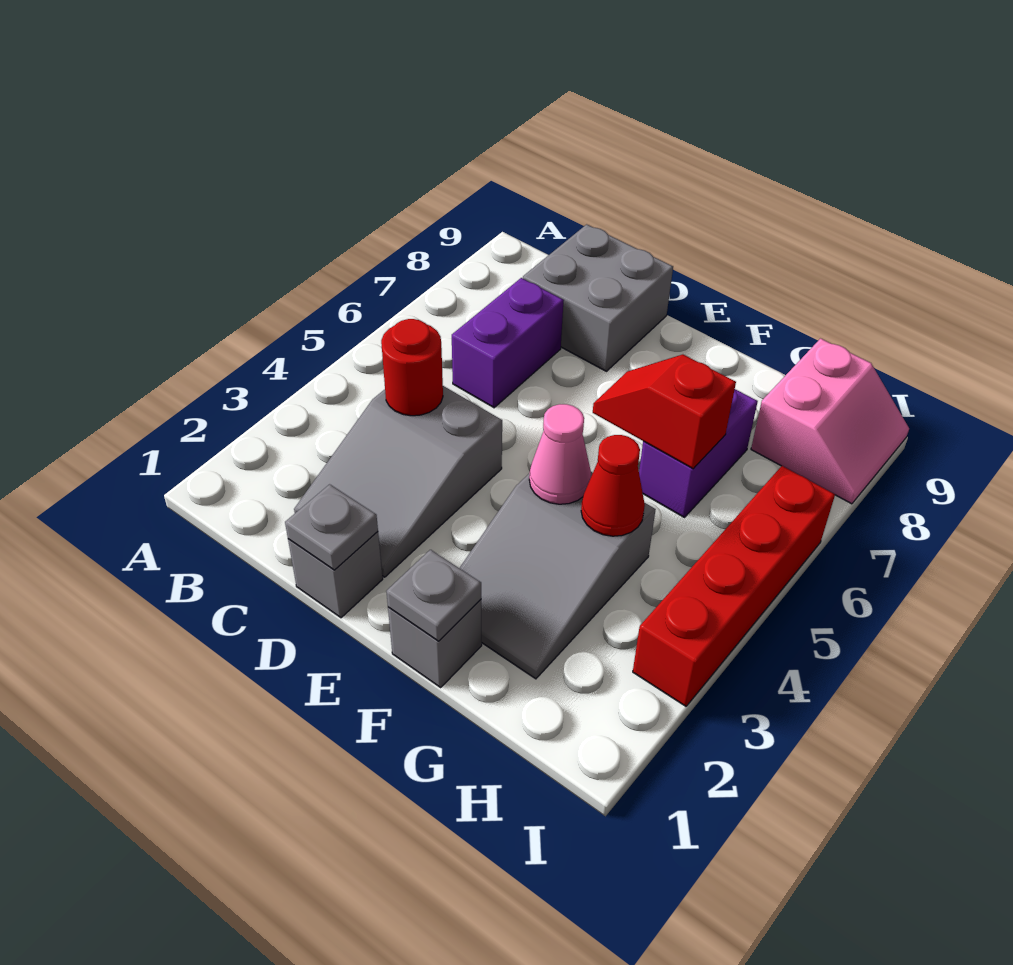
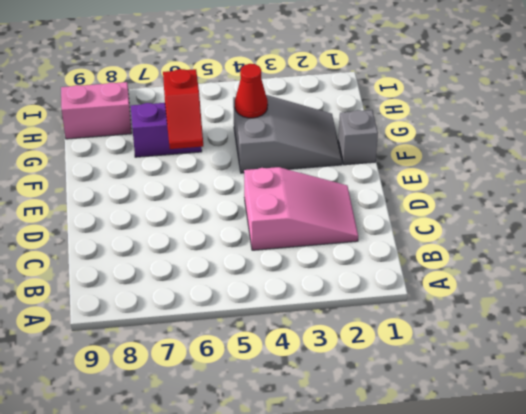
pink 2x3 slope [244,167,358,250] -> grey 2x3 slope [294,386,502,577]
none -> purple 1x2 brick [452,278,564,408]
none -> grey 2x2 brick [523,224,673,371]
none -> grey 1x1 brick [288,532,383,618]

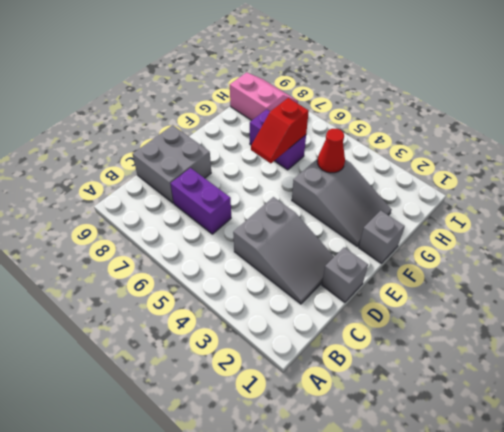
none -> red 1x4 brick [633,466,835,706]
none -> red 1x1 round brick [381,319,443,416]
none -> grey 1x1 plate [285,484,378,570]

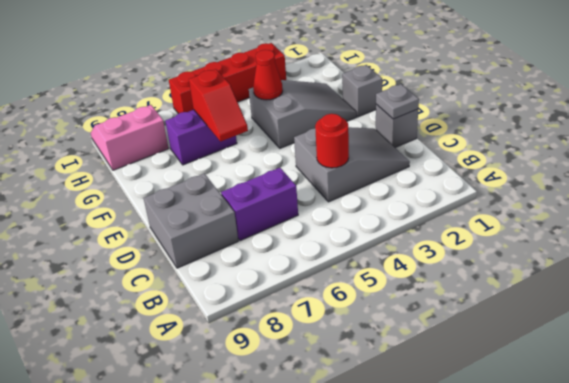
none -> grey 1x1 plate [386,550,481,641]
none -> pink 1x1 cone [529,404,591,504]

